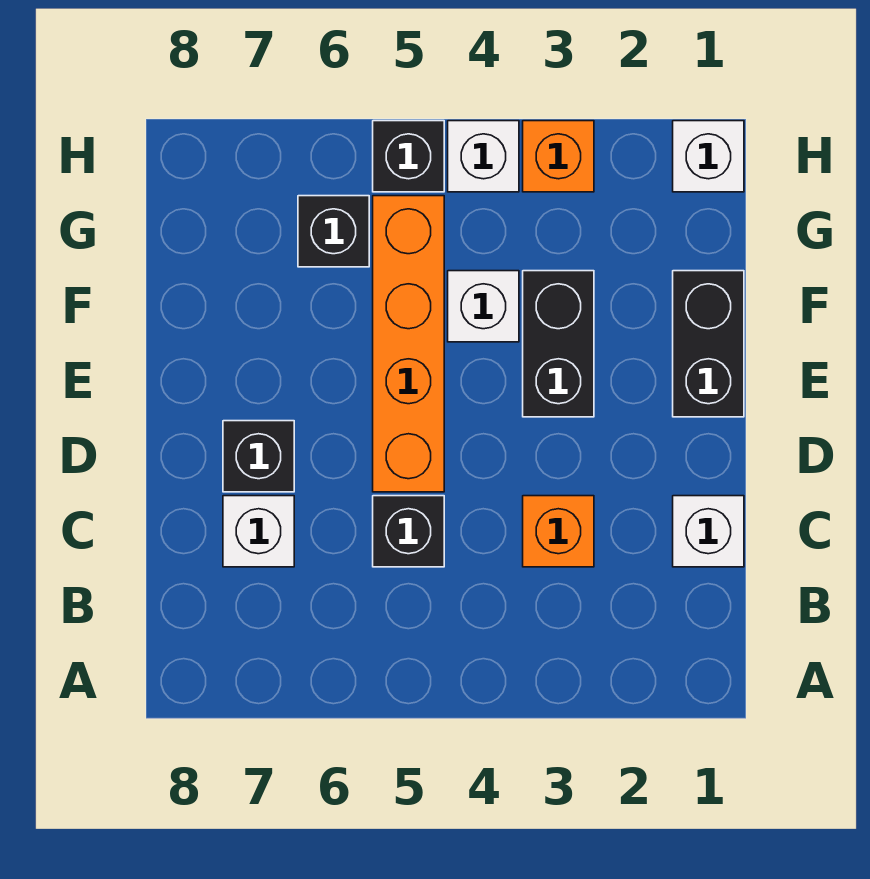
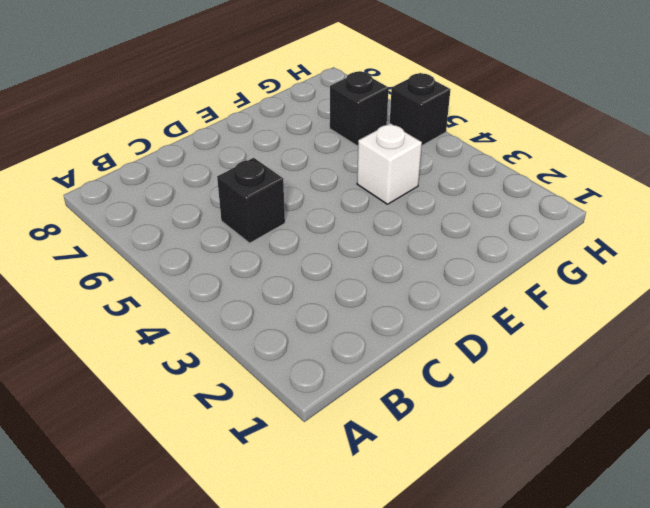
none -> white 1x1 brick [673,496,744,567]
none -> orange 1x1 brick [523,496,594,567]
none -> white 1x1 brick [223,496,294,567]

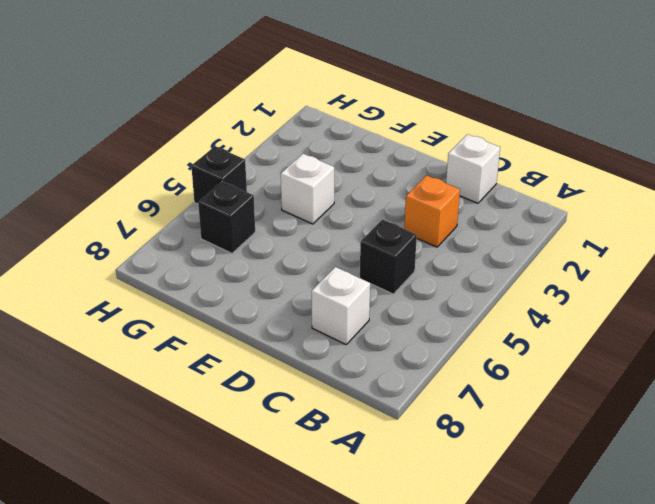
none -> orange 1x4 brick [373,196,444,492]
none -> black 1x1 brick [223,421,294,492]
none -> black 1x2 brick [673,271,744,417]

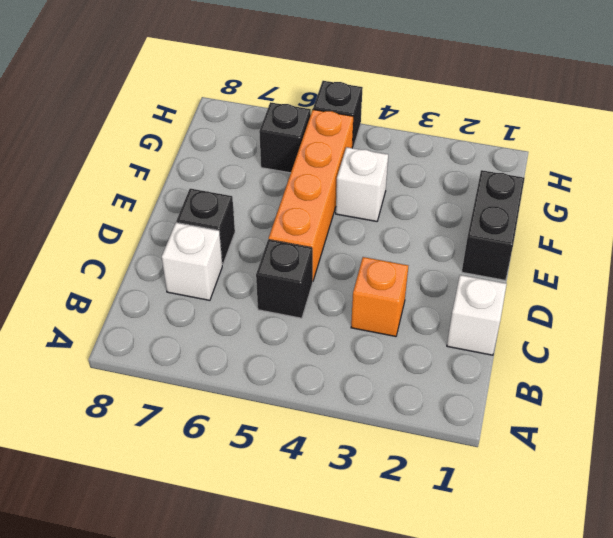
none -> black 1x2 brick [523,271,594,417]
none -> white 1x1 brick [673,121,744,192]
none -> orange 1x1 brick [523,121,594,192]

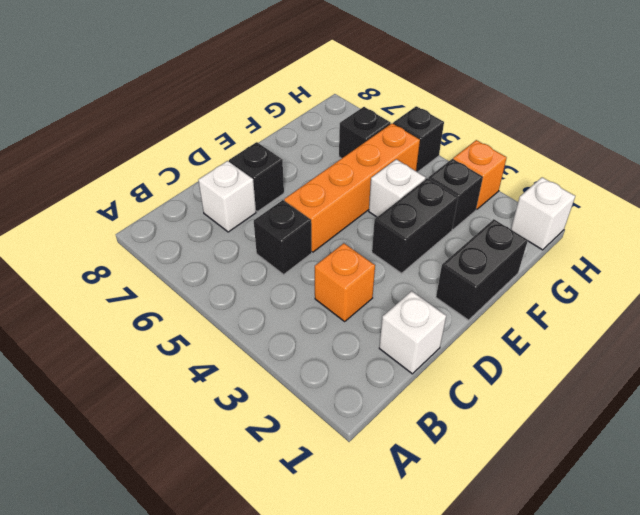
black 1x1 brick [428,159,483,230] -> none
none -> white 1x1 brick [448,121,519,192]

